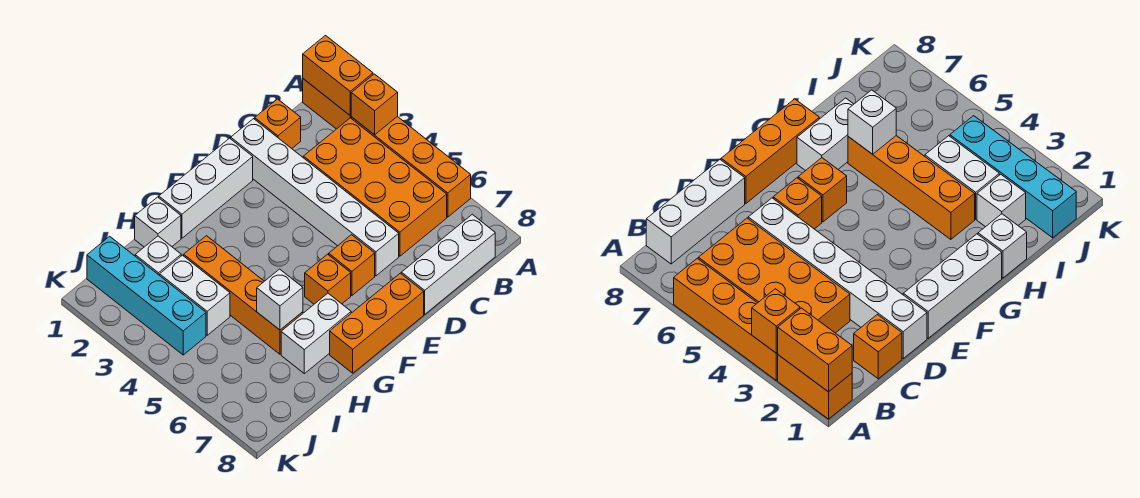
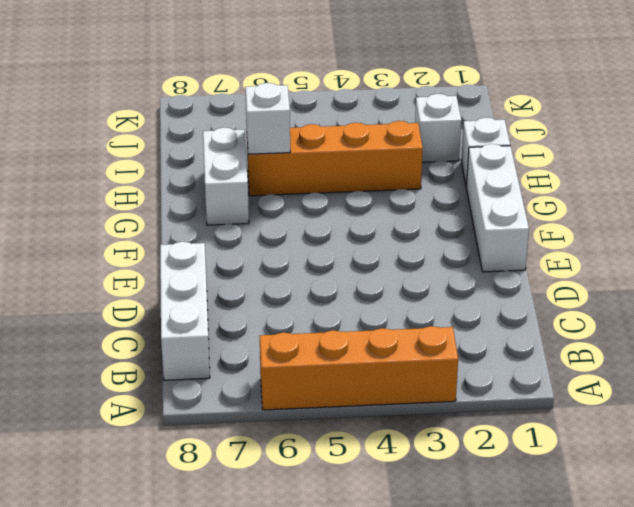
none -> orange 1x2 brick [303,79,351,129]
none -> orange 2x4 brick [303,118,447,256]
none -> orange 1x1 brick [255,99,301,148]

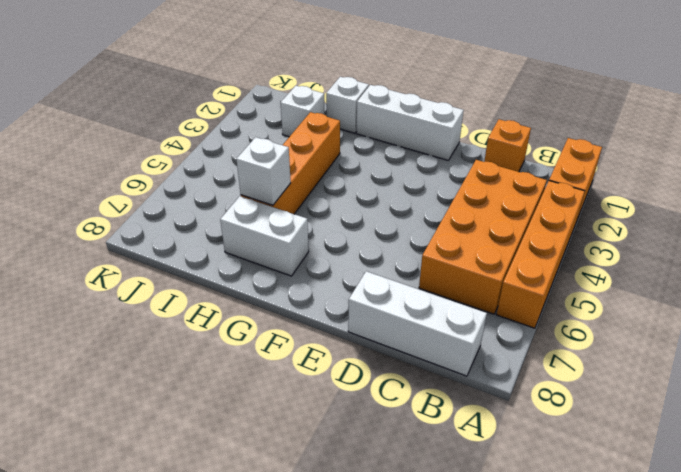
none -> white 1x6 brick [231,119,399,276]
none -> orange 1x1 brick [329,235,375,295]
none -> orange 1x3 brick [330,273,424,373]

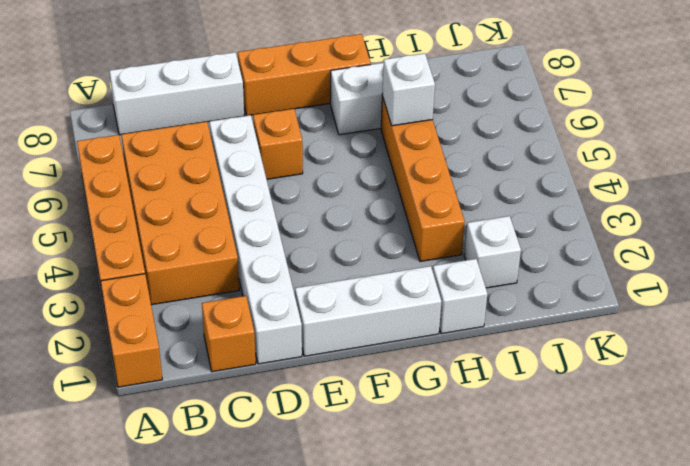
none -> orange 1x1 brick [305,254,351,304]
none -> white 1x2 brick [160,255,230,335]
none -> cyan 1x4 brick [87,236,206,355]

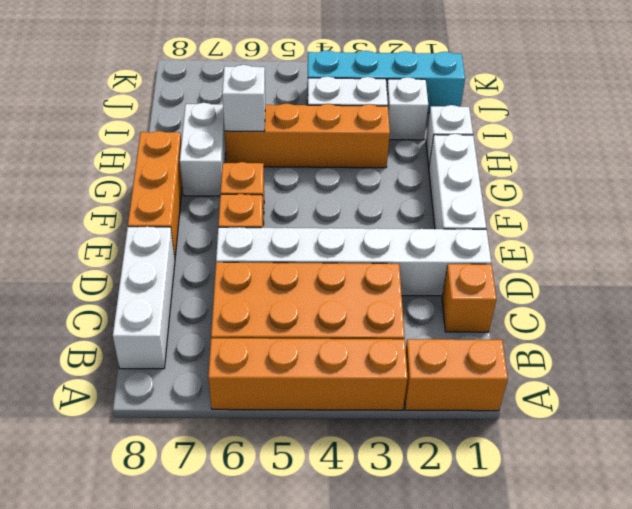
none -> orange 1x2 brick [303,36,373,116]
none -> orange 1x1 brick [351,74,398,135]

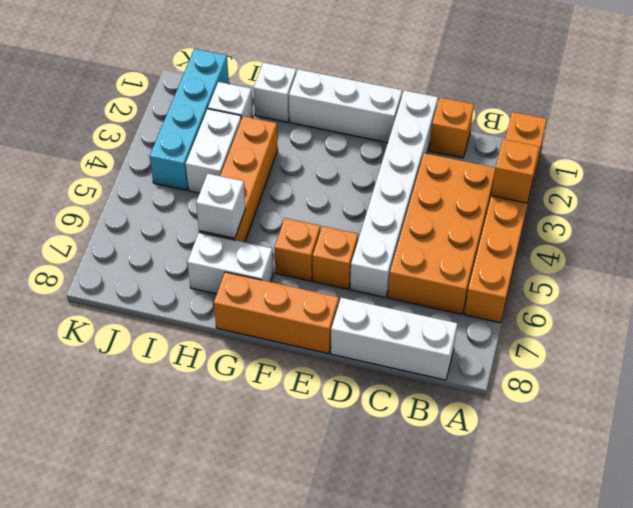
none -> orange 1x2 brick [303,36,373,116]

